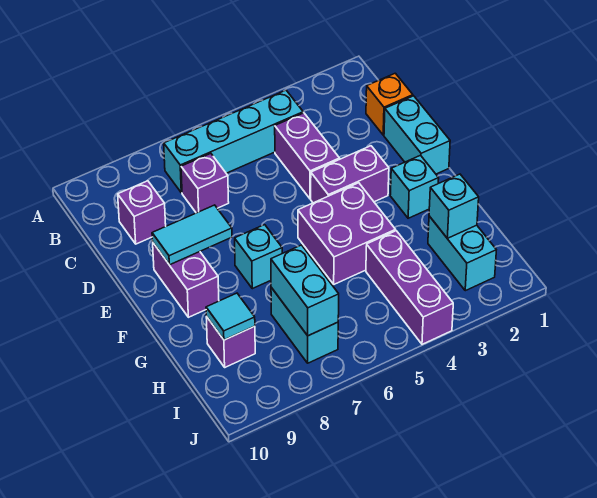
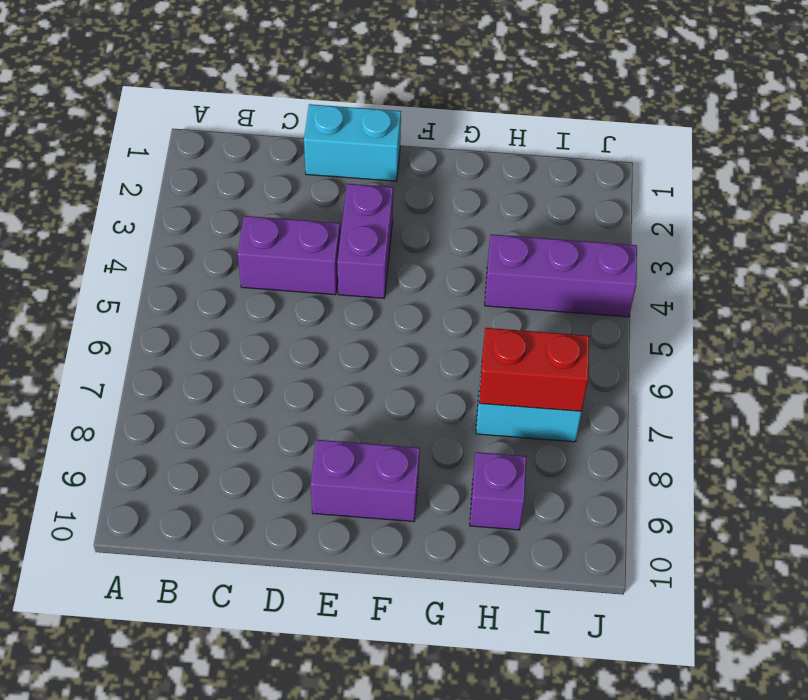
red 1x2 brick [479,328,590,411] -> cyan 1x2 brick [271,245,339,336]
none -> cyan 1x4 brick [164,90,303,193]
none -> orange 1x1 brick [366,73,413,135]
none -> purple 1x1 brick [181,154,229,213]

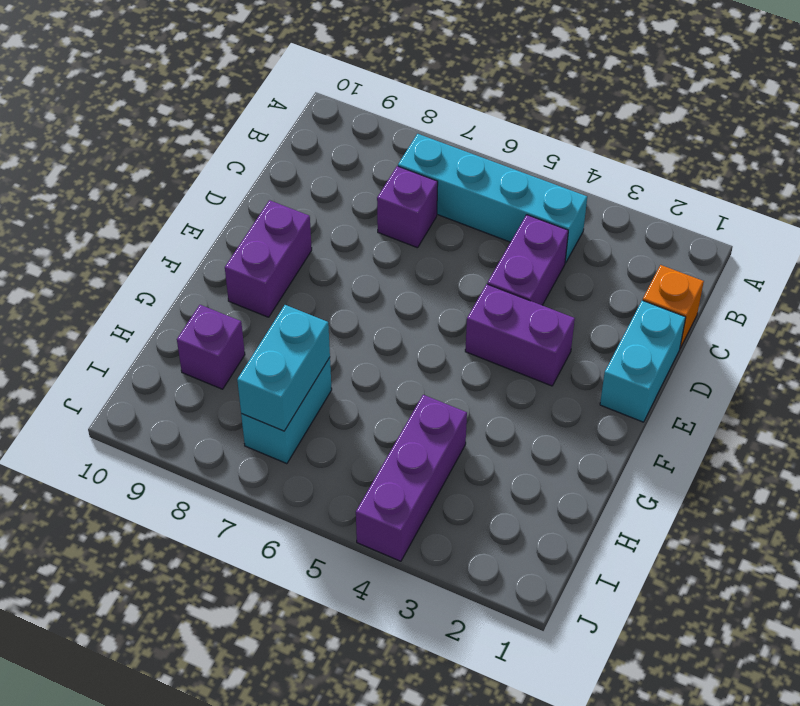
none -> purple 1x1 brick [118,181,166,244]
none -> cyan 1x1 brick [390,155,439,218]
none -> purple 2x2 brick [298,183,395,284]

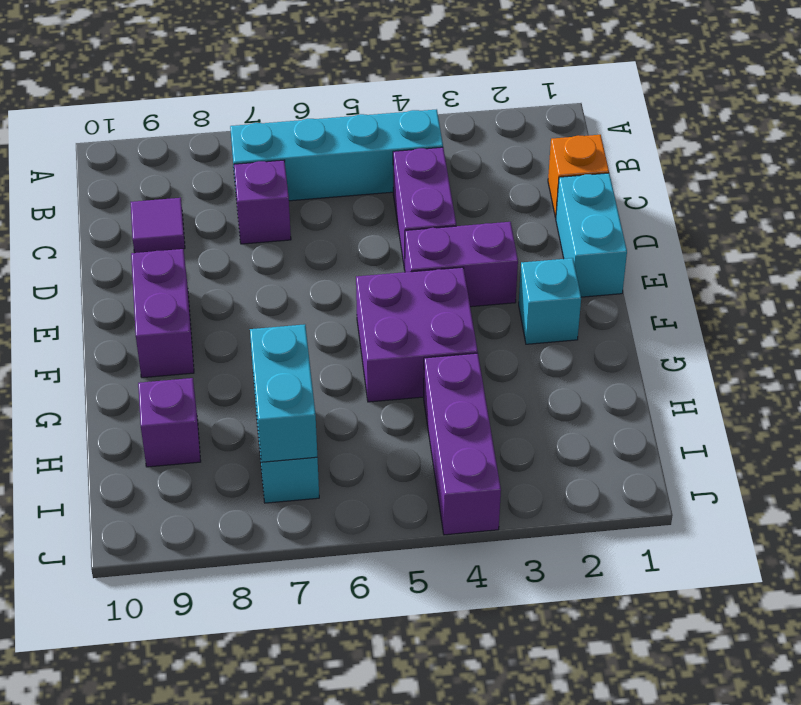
purple 1x1 tile [131,198,185,253] -> purple 1x1 brick [118,181,166,244]
none -> cyan 1x1 brick [235,225,282,289]
none -> cyan 1x2 brick [428,216,496,291]
none -> cyan 1x2 tile [152,205,232,265]

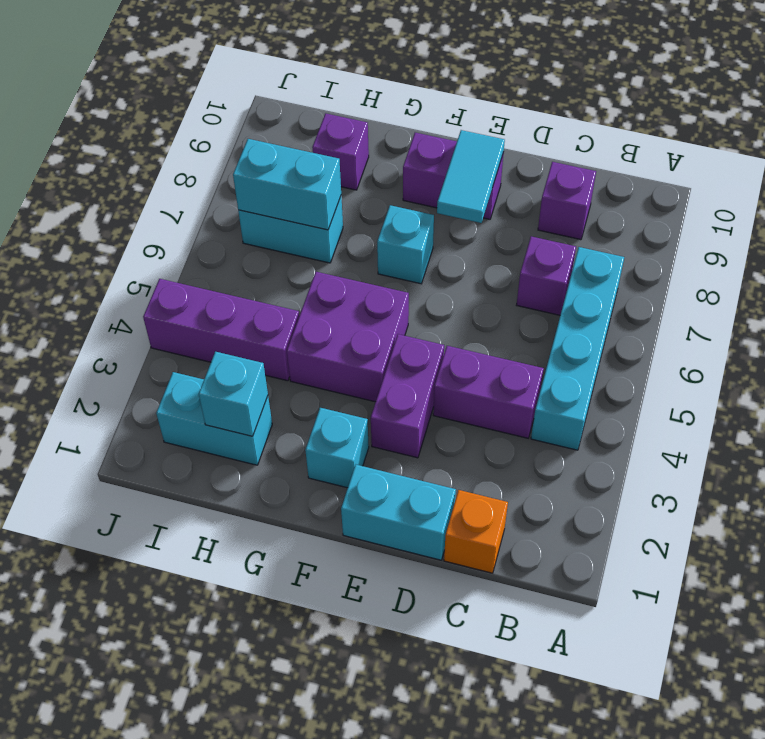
none -> cyan 1x1 tile [206,293,255,340]

